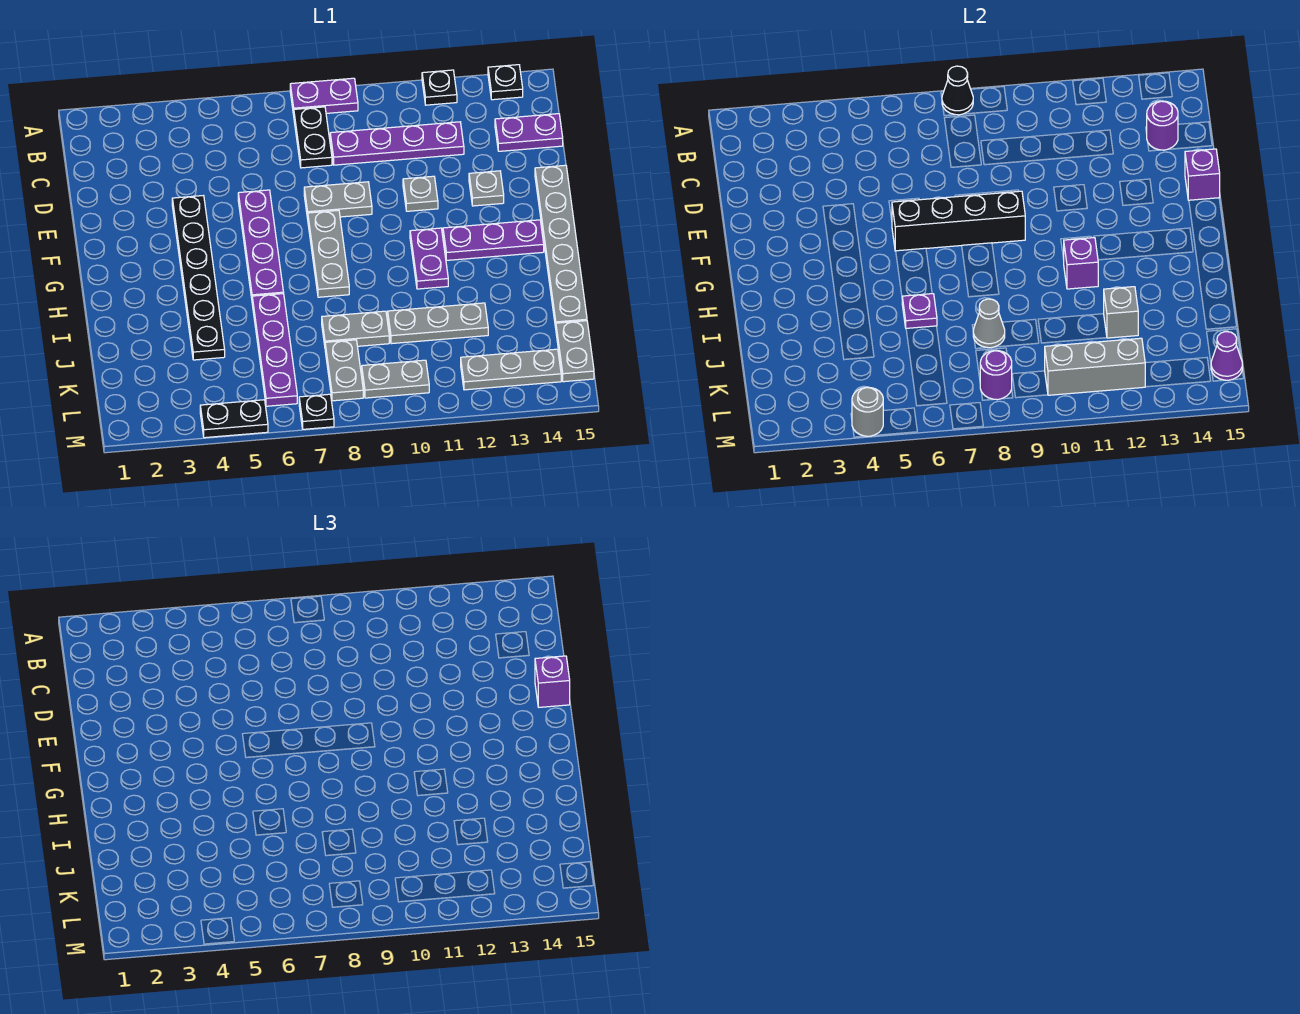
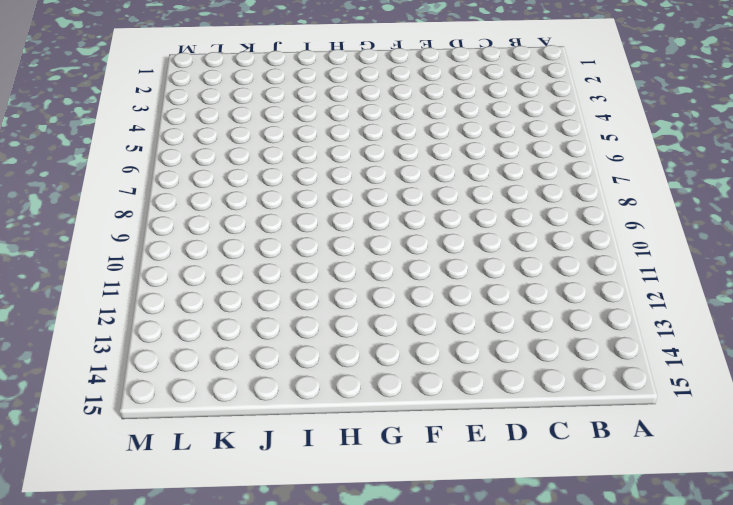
none -> purple 1x2 plate [290,78,358,115]
none -> black 1x1 plate [422,70,457,105]
none -> black 1x1 plate [488,65,523,100]
none -> black 1x2 plate [294,107,332,168]

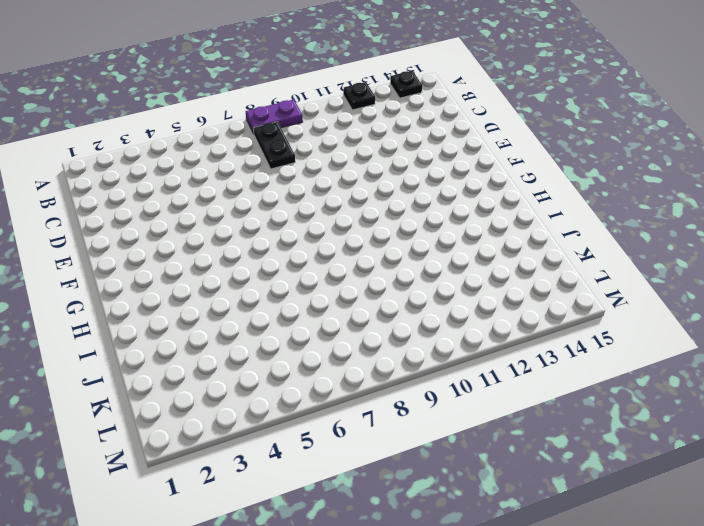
none -> purple 1x4 plate [330,122,464,165]
none -> purple 1x2 plate [495,114,563,151]
none -> black 1x6 plate [172,196,225,360]
none -> purple 1x4 plate [238,190,284,298]

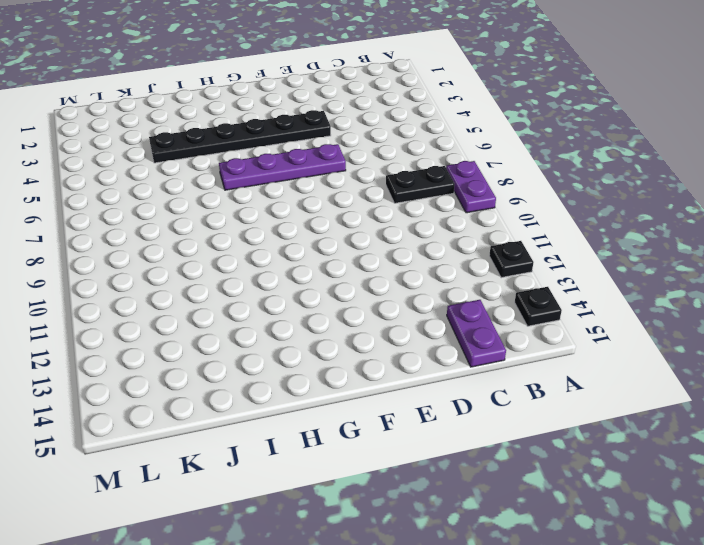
none -> purple 1x4 plate [330,122,464,165]
none -> grey 1x2 plate [304,182,372,219]
none -> grey 1x1 plate [403,176,438,211]
none -> grey 1x1 plate [469,171,504,206]

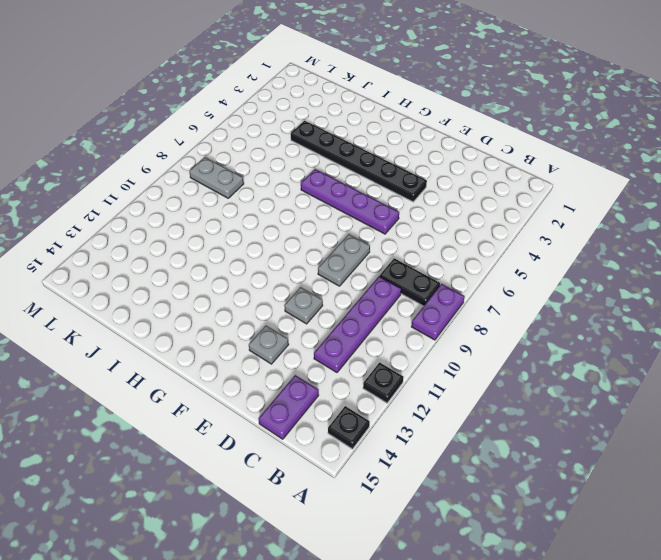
none -> grey 1x6 plate [535,165,587,328]
none -> grey 1x3 plate [308,210,349,297]
none -> purple 1x2 plate [410,228,448,289]
none -> purple 1x3 plate [443,220,544,260]

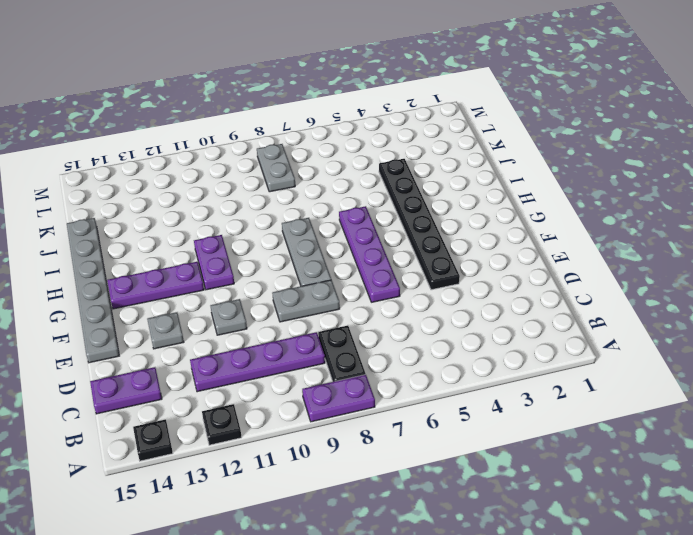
none -> purple 1x4 plate [252,294,297,406]
none -> grey 1x2 plate [322,311,389,346]
none -> grey 1x3 plate [388,303,488,344]
none -> grey 1x2 plate [556,321,594,382]

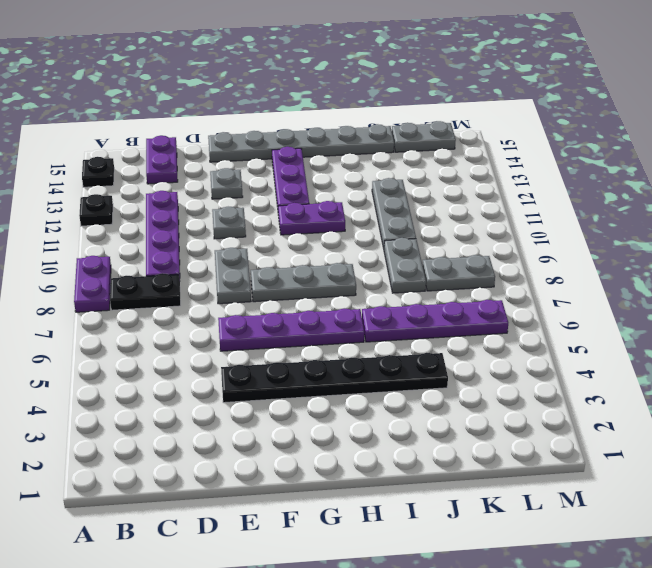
none -> grey 1x2 plate [362,360,429,398]
none -> grey 1x3 plate [461,349,561,390]
none -> black 1x2 plate [200,400,268,438]
none -> black 1x1 plate [299,394,334,429]

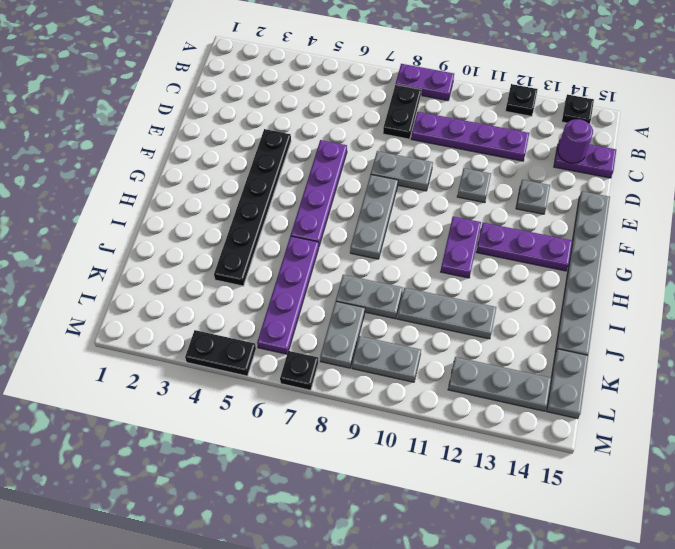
none -> black 1x1 cone [942,66,973,115]
none -> purple 1x1 brick [1185,149,1220,200]
none -> black 1x4 brick [892,191,1025,251]
none -> purple 1x1 brick [1064,238,1098,289]

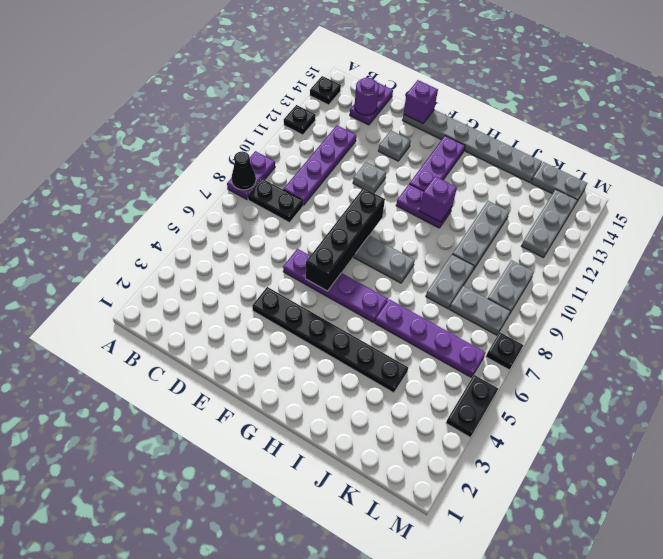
none -> grey 1x2 plate [304,182,372,219]
none -> purple 1x1 plate [902,294,937,328]
none -> grey 1x1 cone [973,299,1005,348]
none -> grey 1x1 brick [1104,287,1138,338]

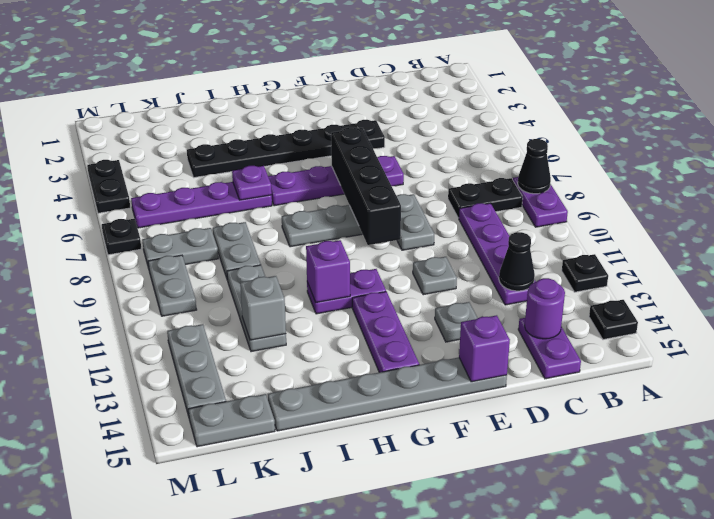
black 1x1 cone [499,232,535,291] -> none
none -> grey 1x1 cone [973,299,1005,348]
none -> purple 1x1 round brick [980,351,1012,400]
none -> grey 1x3 brick [1045,338,1145,395]
none -> purple 1x1 cone [1211,332,1242,380]

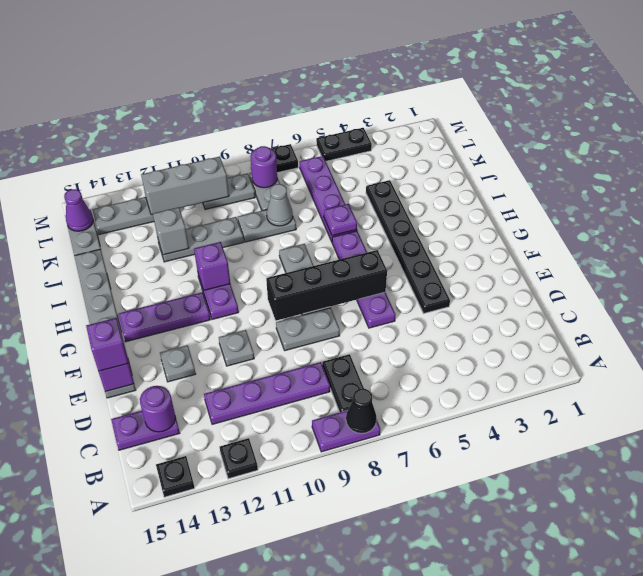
none -> grey 1x1 round brick [852,387,883,436]

